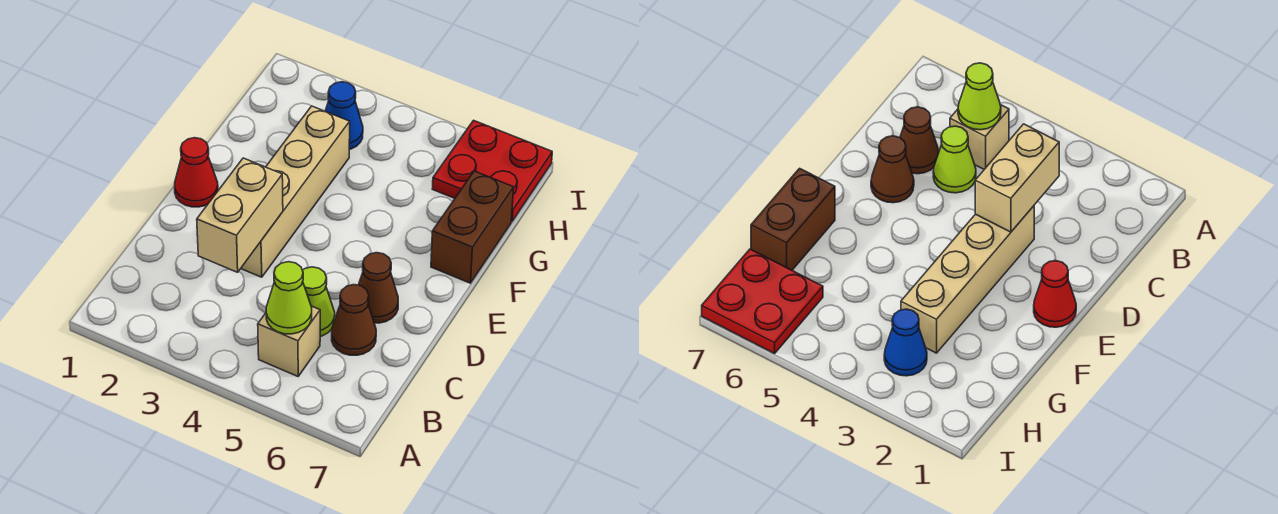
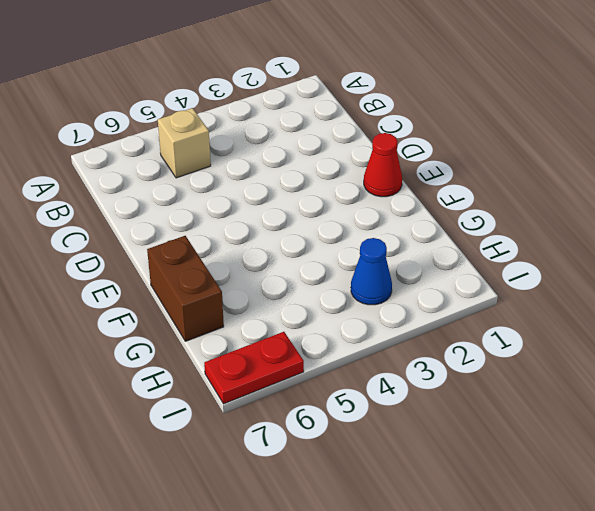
red 1x2 plate [204,332,304,404] -> red 2x2 plate [433,120,552,221]
none -> lime 1x1 cone [302,267,335,337]
none -> brown 1x1 cone [332,285,376,355]

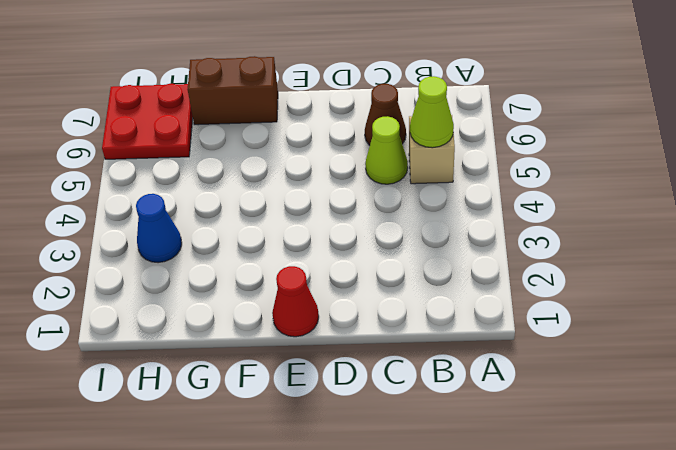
none -> tan 1x4 brick [241,106,350,277]
none -> brown 1x1 cone [359,253,398,323]

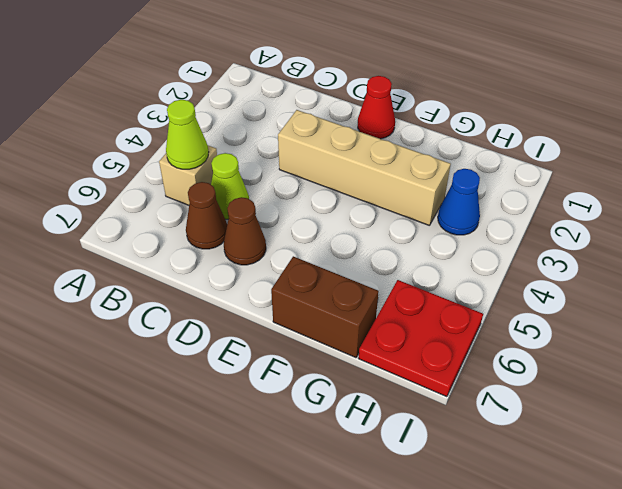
none -> tan 1x2 brick [197,158,283,272]

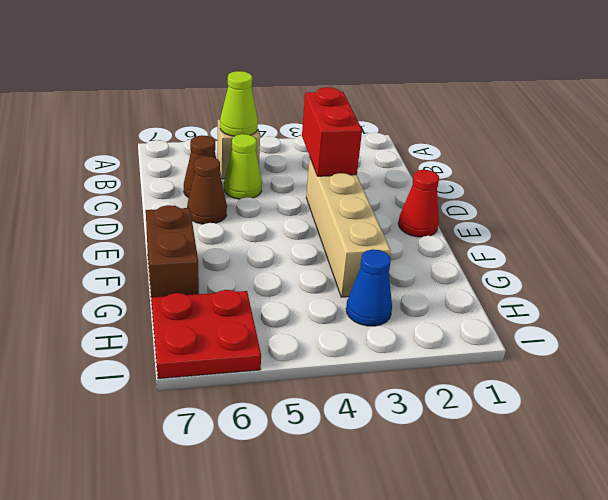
red 1x2 brick [302,87,362,176] -> tan 1x2 brick [197,158,283,272]

